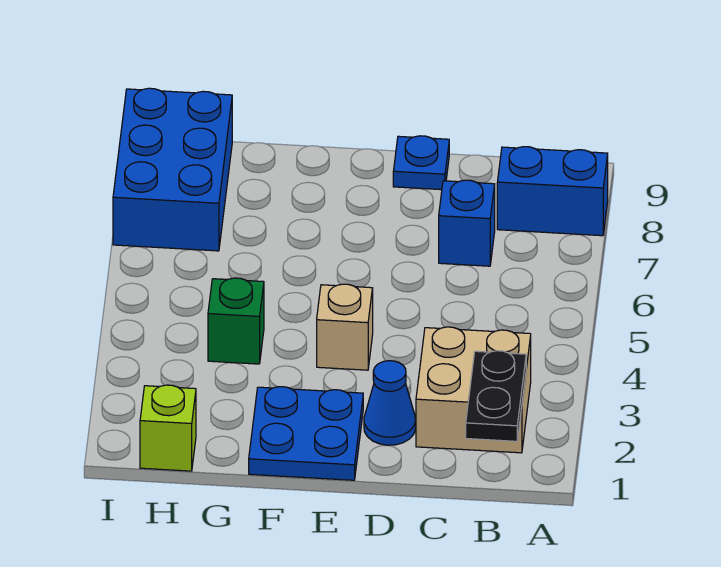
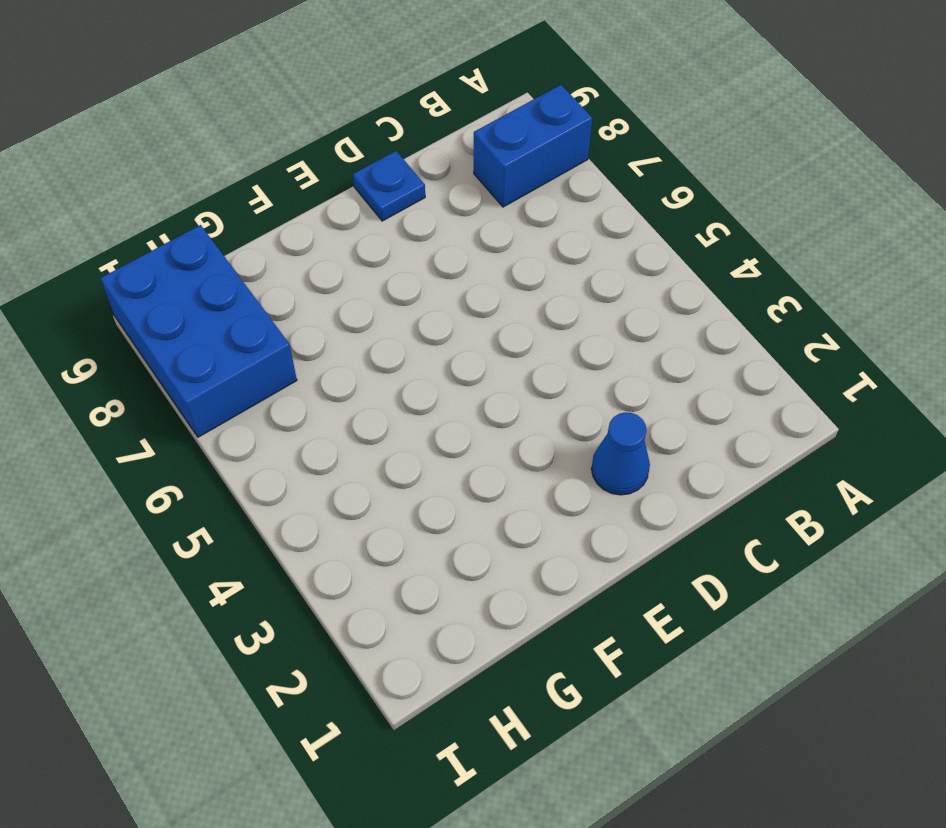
none -> tan 2x2 brick [416,327,531,453]
none -> blue 1x1 brick [439,180,495,266]

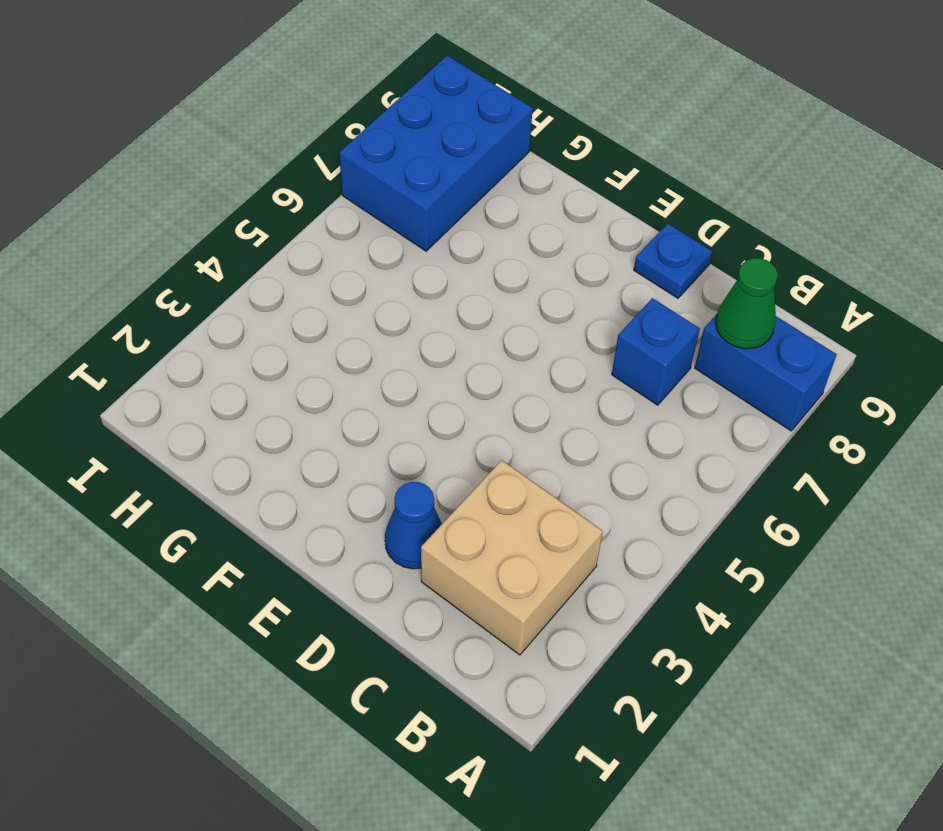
green 1x1 cone [716,258,778,349] -> none
none -> blue 2x2 plate [249,387,363,480]
none -> tan 1x1 brick [317,284,373,370]

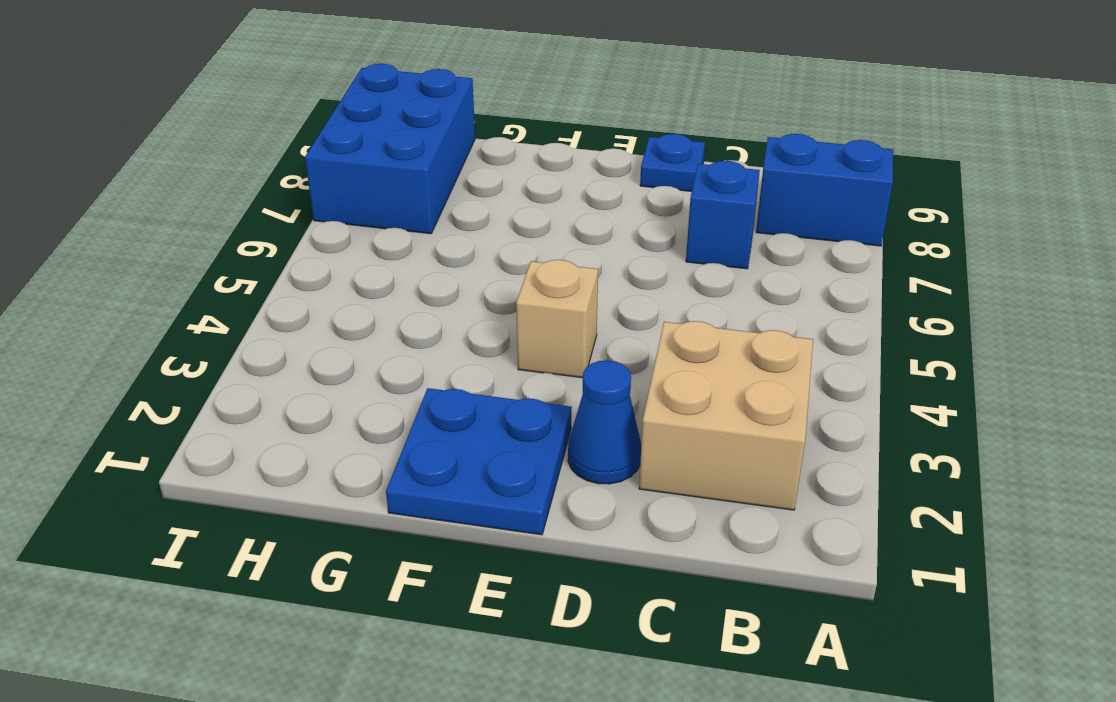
none -> green 1x1 brick [208,278,264,364]
none -> lime 1x1 brick [140,385,196,471]

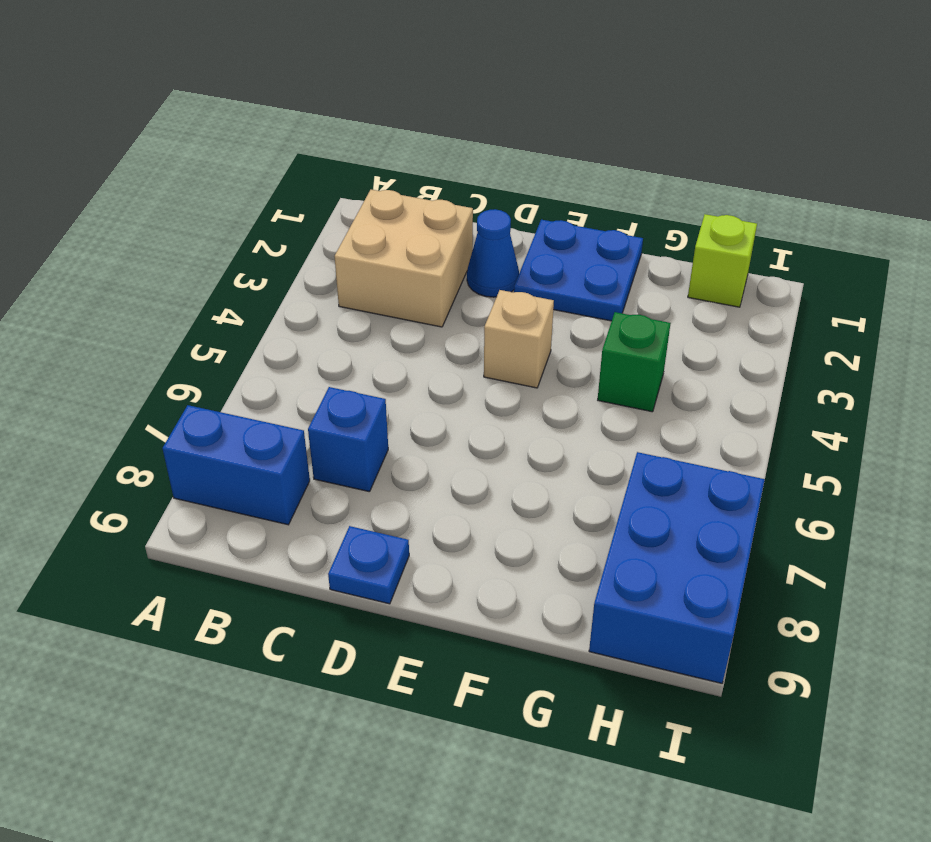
none -> black 1x2 plate [466,351,526,441]

